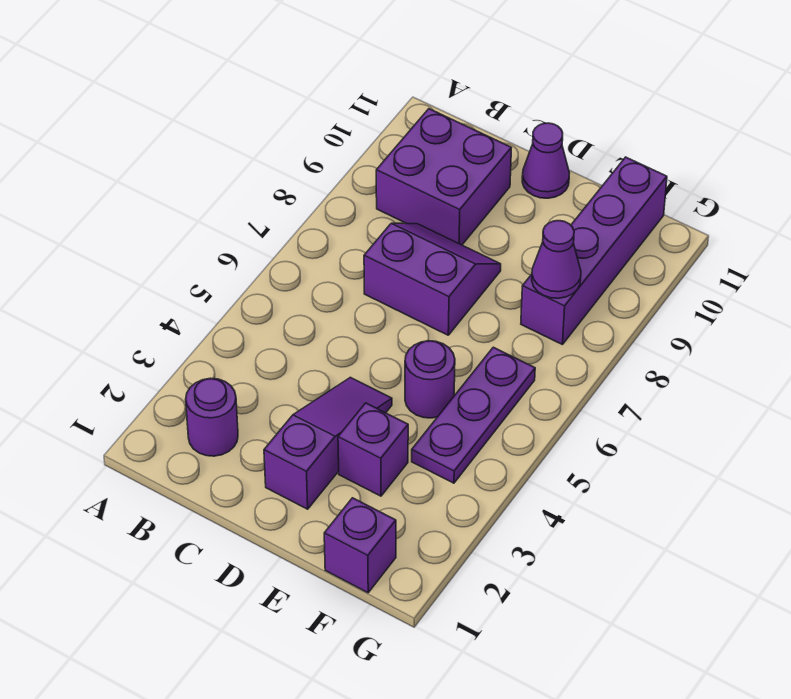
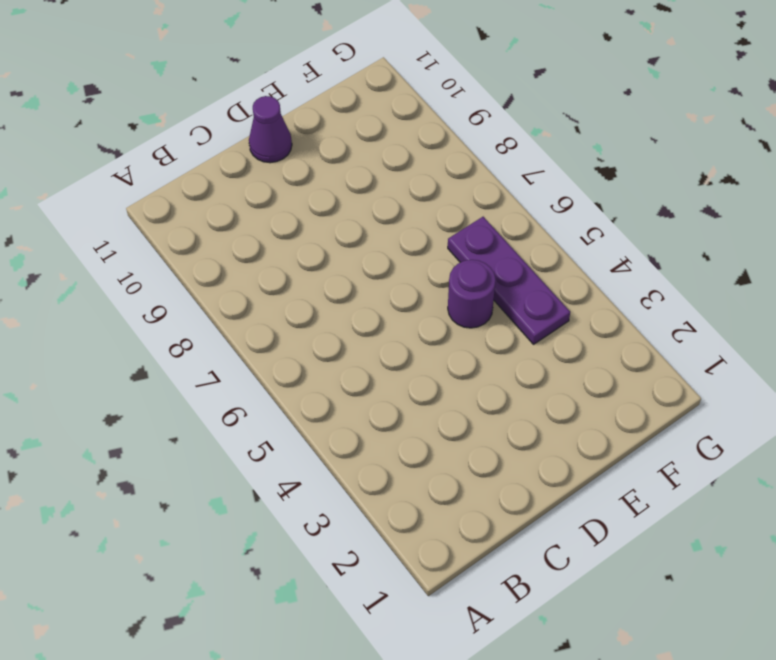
none -> purple 1x1 round brick [186,378,238,456]
none -> purple 2x2 brick [376,109,511,245]

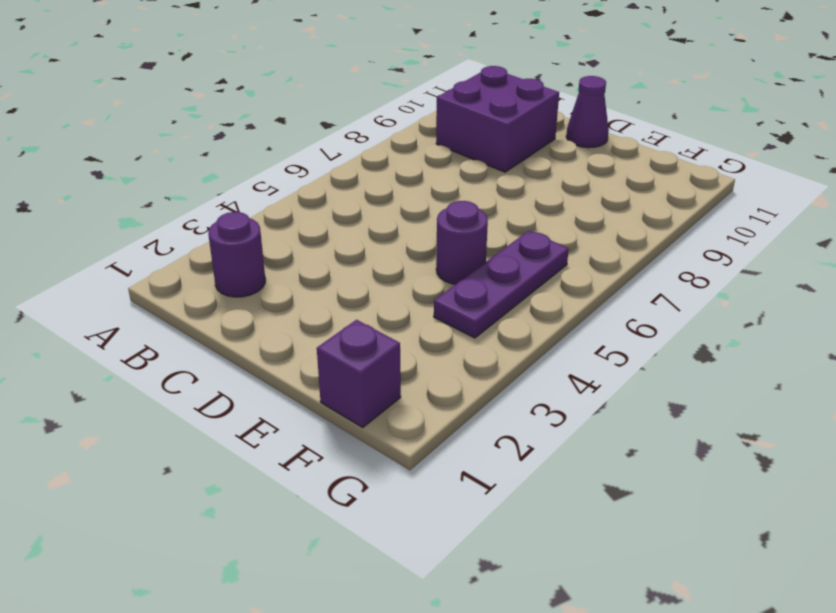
none -> purple 2x2 slope [364,223,501,335]
none -> purple 1x3 slope [264,377,392,509]

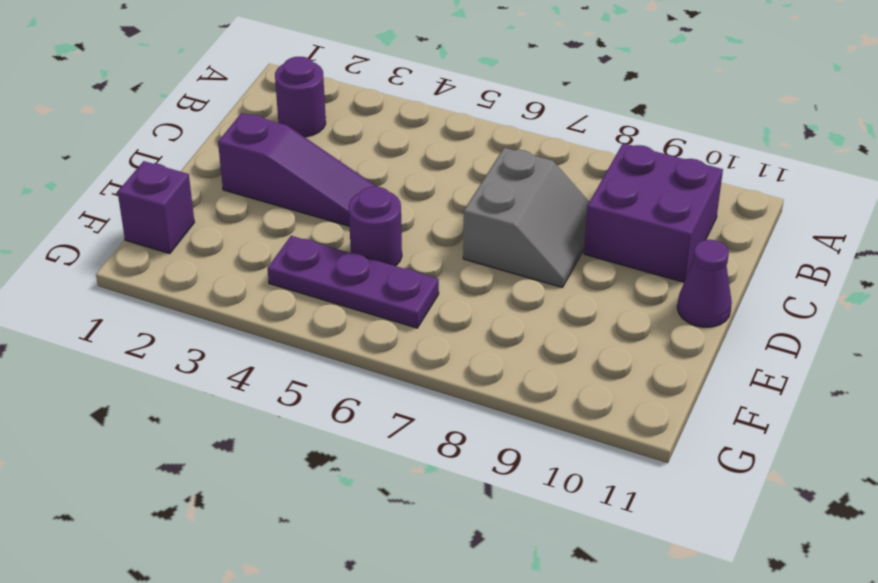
grey 2x2 slope [463,148,589,288] -> purple 2x2 slope [364,223,501,335]
none -> purple 1x1 brick [338,403,408,496]
none -> purple 1x4 brick [521,157,667,345]

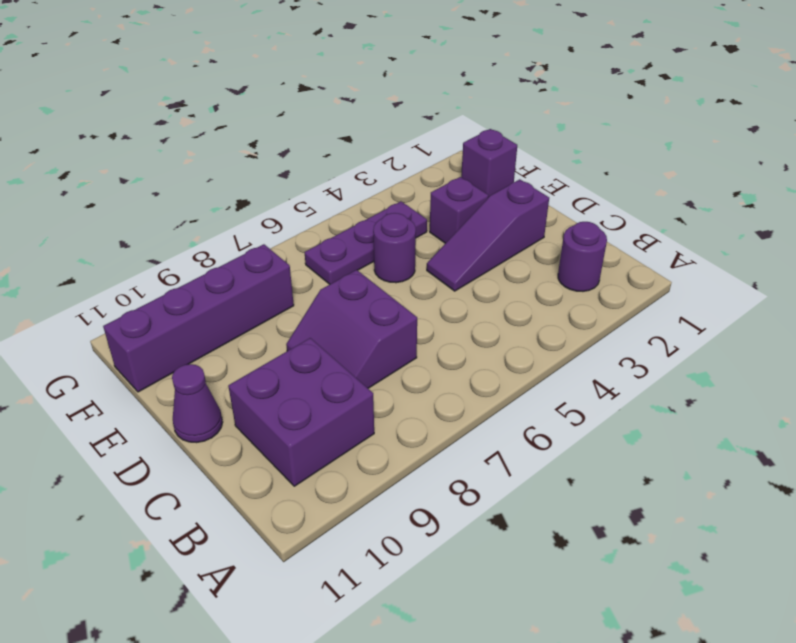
none -> purple 1x1 cone [532,221,581,298]

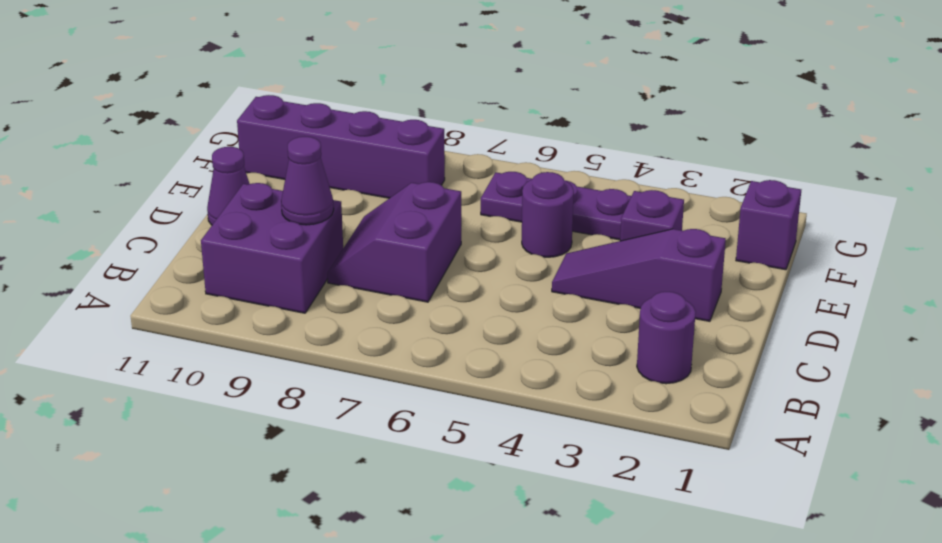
purple 1x1 cone [281,137,334,225] -> purple 1x1 cone moved to [532,221,581,298]

